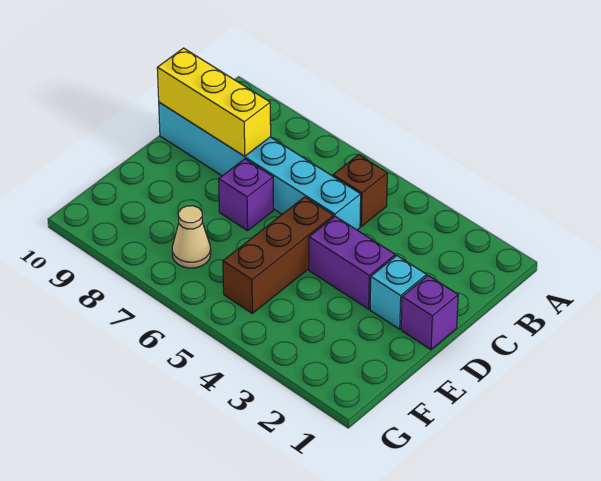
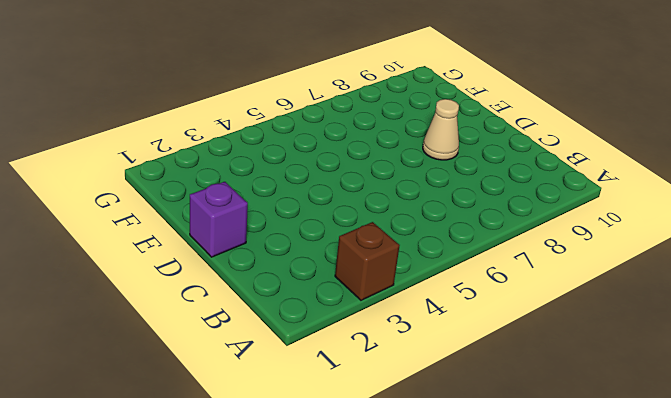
brown 1x1 brick [335,222,400,300] -> brown 1x1 brick moved to [333,155,387,226]
tan 1x1 cone [423,99,459,160] -> tan 1x1 cone moved to [172,206,211,268]
none -> cyan 1x6 brick [159,102,361,230]
none -> cyan 1x1 brick [370,256,427,329]

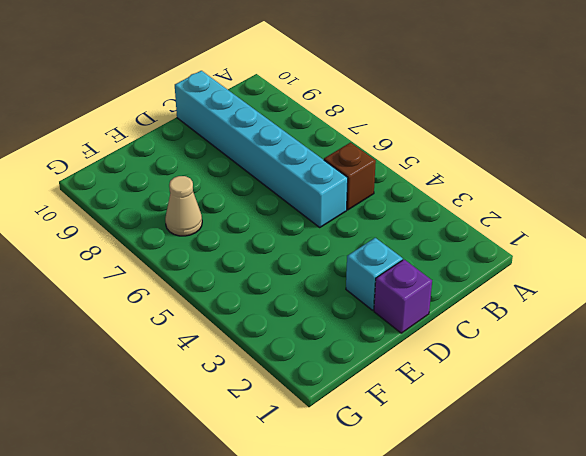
none -> purple 1x2 brick [309,216,395,309]
none -> brown 1x3 brick [223,197,334,313]

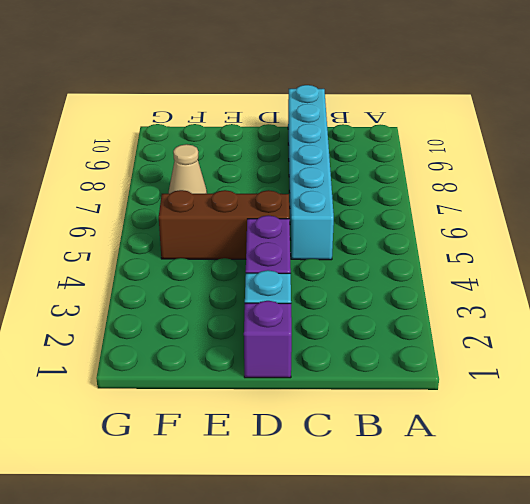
none -> brown 1x1 brick [333,155,387,226]
none -> purple 1x1 brick [219,159,273,231]

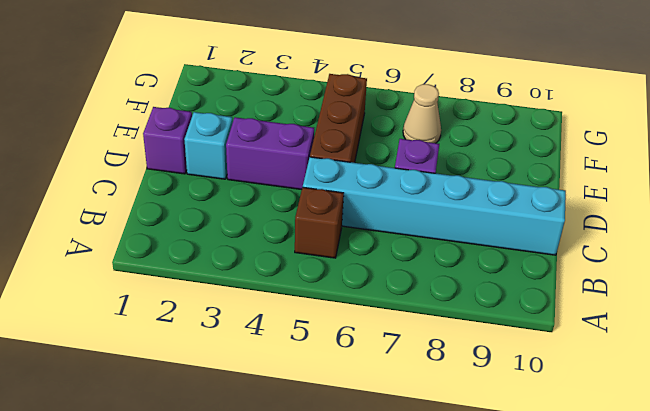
none -> yellow 1x3 brick [157,48,271,156]

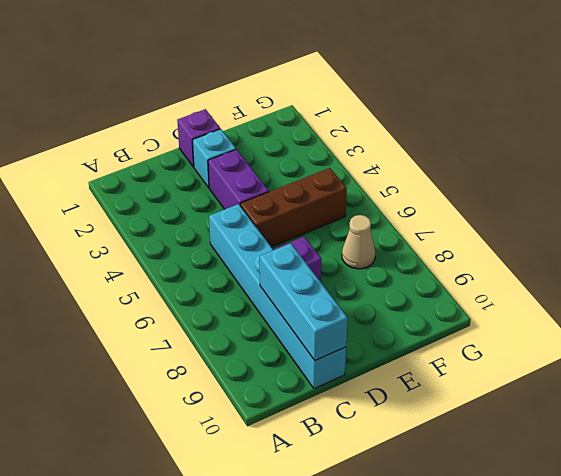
cyan 1x3 brick [260,243,348,360] -> yellow 1x3 brick [157,48,271,156]
none -> brown 1x1 brick [333,155,387,226]

